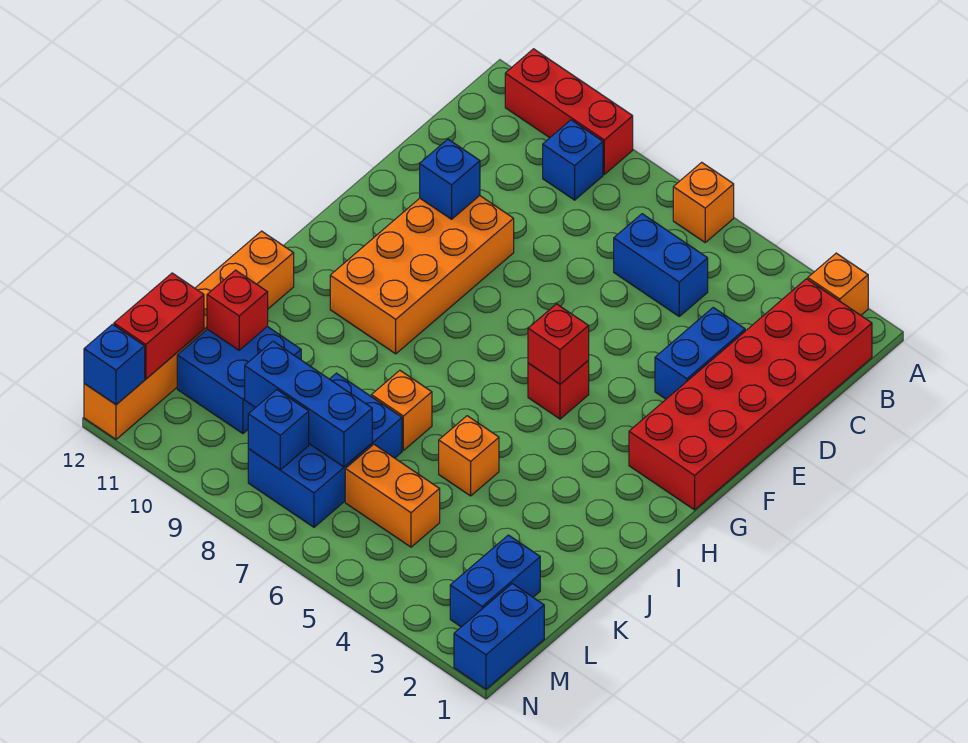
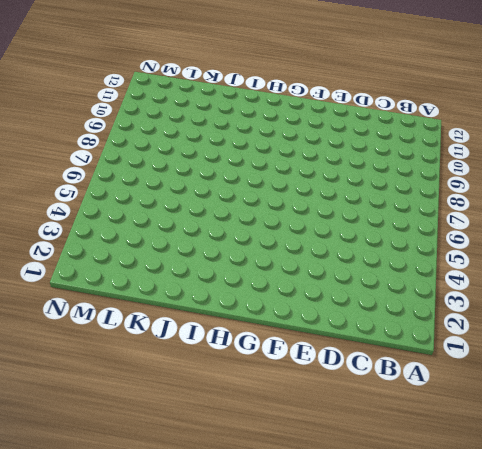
none -> orange 1x1 brick [808,253,868,315]
none -> orange 1x1 brick [673,162,734,242]
none -> red 1x3 brick [505,49,633,174]

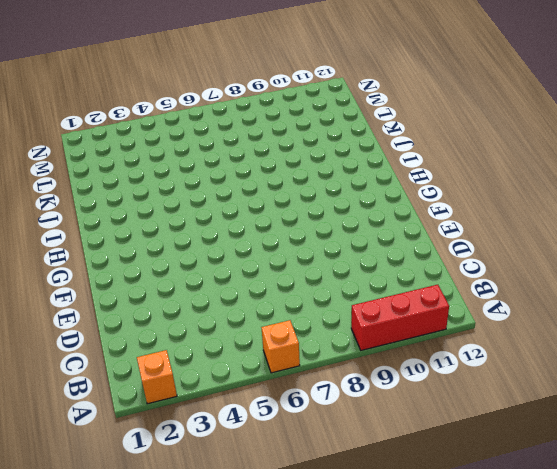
none -> red 2x6 brick [629,279,872,510]
none -> blue 1x1 brick [543,120,603,200]
none -> blue 1x2 brick [614,214,708,316]

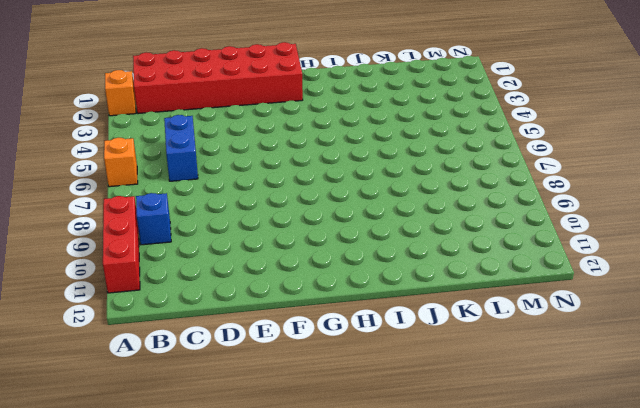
none -> blue 1x2 brick [655,308,745,399]
none -> orange 2x4 brick [330,196,514,354]
none -> red 1x1 brick [528,361,589,419]

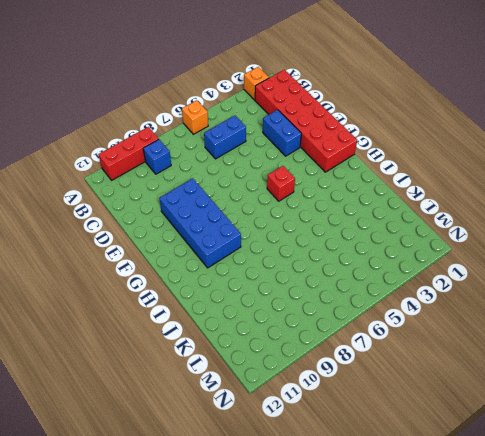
blue 2x4 brick [159,178,241,268] -> orange 2x4 brick [330,196,514,354]
none -> orange 1x6 brick [84,231,294,439]
none -> orange 1x1 brick [439,416,499,496]
none -> orange 1x1 brick [371,370,432,450]

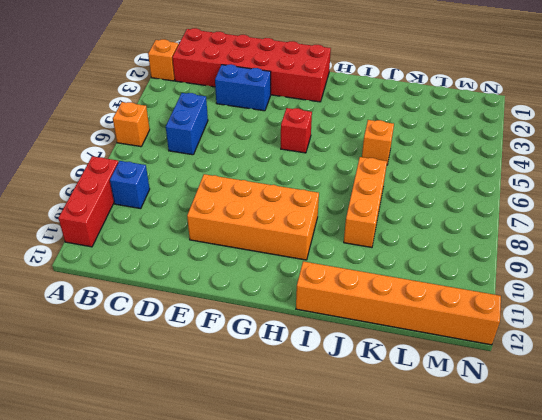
orange 1x3 brick [344,157,387,247] -> orange 1x1 brick [371,370,432,450]
none -> blue 2x3 brick [248,373,402,527]
none -> blue 2x2 brick [177,327,301,434]
none -> blue 1x2 brick [450,535,540,627]

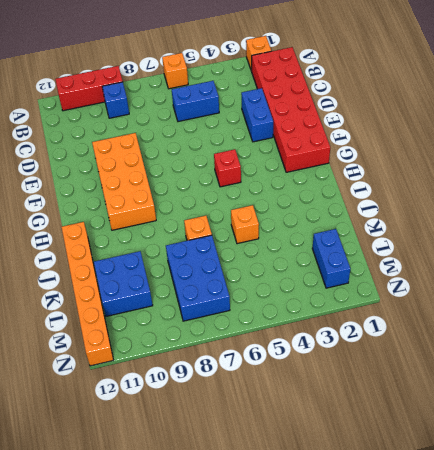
none -> orange 1x2 brick [345,444,440,547]
none -> blue 1x2 brick [454,584,544,689]
none -> blue 1x1 brick [420,139,480,219]

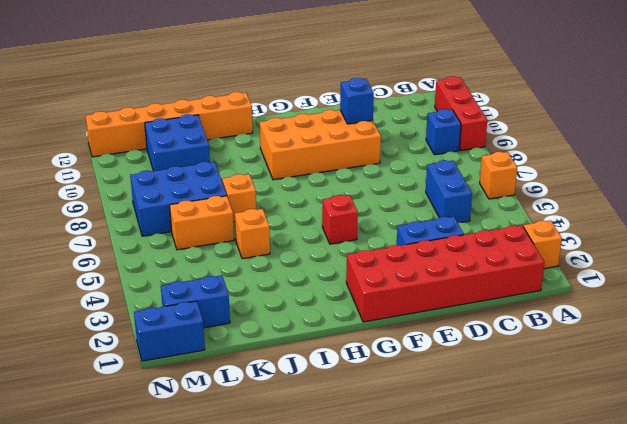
orange 1x2 brick [170,196,234,250] -> orange 1x2 brick turned to [345,444,440,547]
none -> red 1x1 brick [528,304,589,384]
none -> red 1x1 brick [207,270,268,350]
none -> blue 1x3 brick [245,341,372,467]

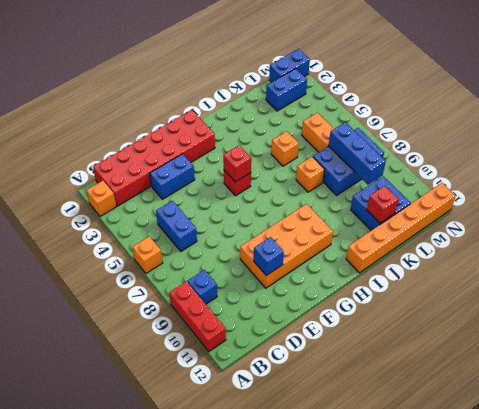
none -> red 1x2 brick [114,273,204,379]
none -> blue 1x1 brick [248,390,309,470]
none -> blue 1x1 brick [84,324,145,404]

